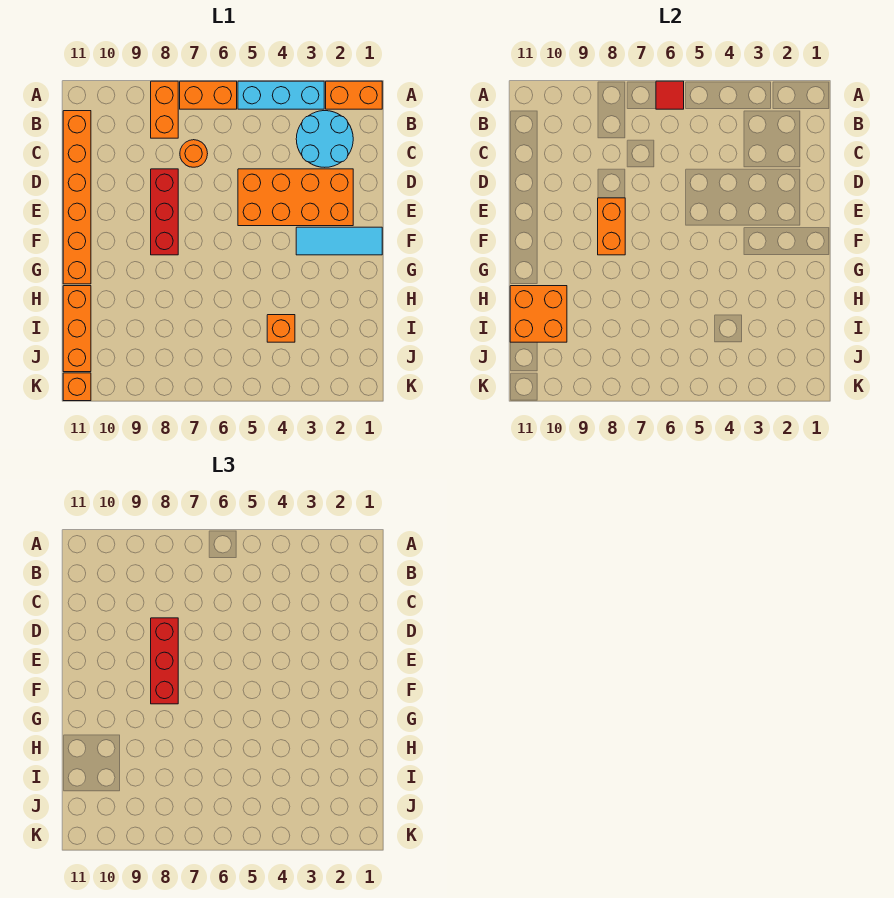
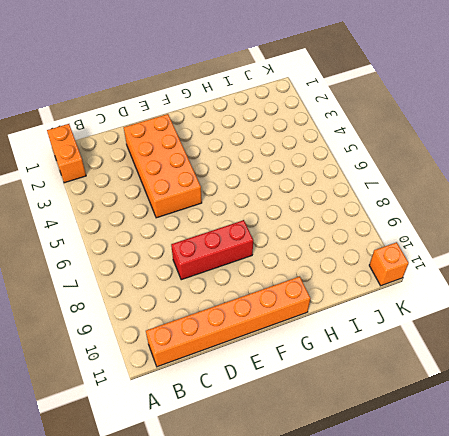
none -> cyan 1x3 brick [238,81,324,109]
none -> orange 1x2 brick [180,81,237,109]
none -> orange 1x2 brick [151,81,178,138]

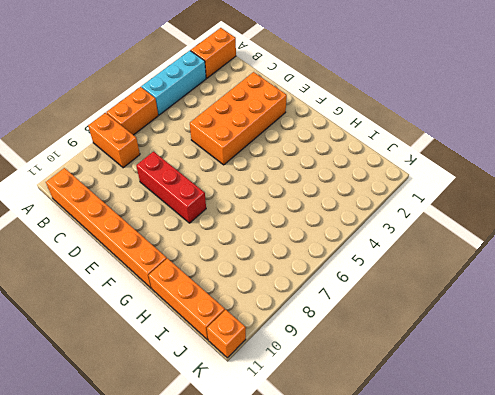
none -> cyan 2x2 round brick [296,111,353,167]
none -> orange 1x1 round brick [180,140,208,167]
none -> cyan 1x3 tile [296,227,382,255]

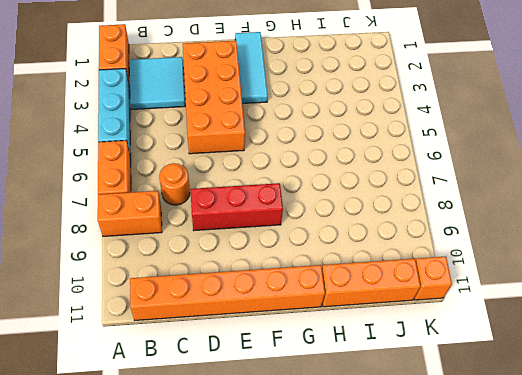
cyan 2x2 tile [129,57,185,110] -> cyan 2x2 round brick [296,111,353,167]
none -> orange 1x1 brick [267,315,295,342]
none -> red 1x1 tile [656,81,684,109]
none -> orange 1x2 brick [598,198,625,255]

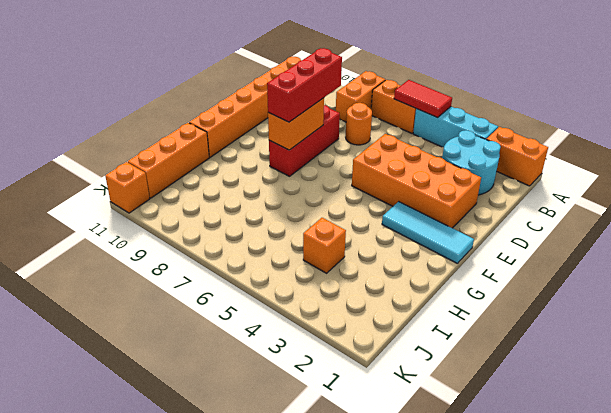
red 1x2 tile [394,80,452,117] -> red 1x1 tile [656,81,684,109]
none -> orange 2x2 brick [510,286,567,342]

